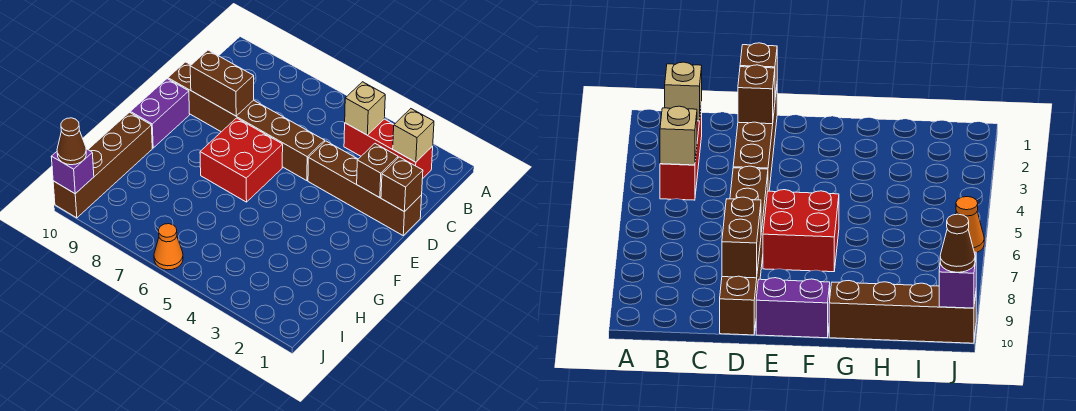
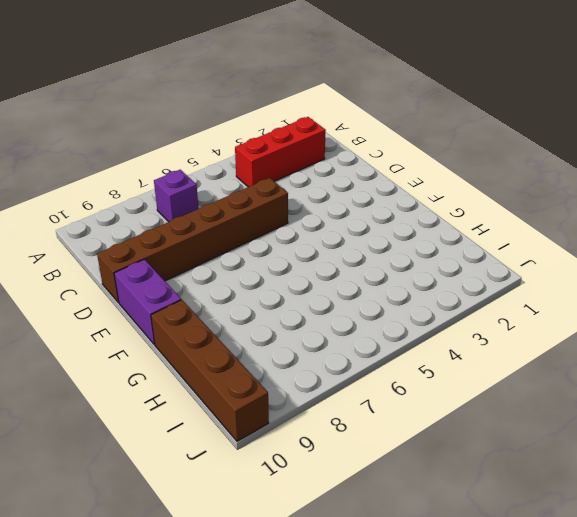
purple 1x1 brick [154,170,199,222] -> purple 1x1 brick moved to [51,149,94,194]
none -> brown 1x4 brick [308,141,422,235]
none -> red 2x2 brick [200,118,283,202]
none -> orange 1x1 cone [154,224,183,270]

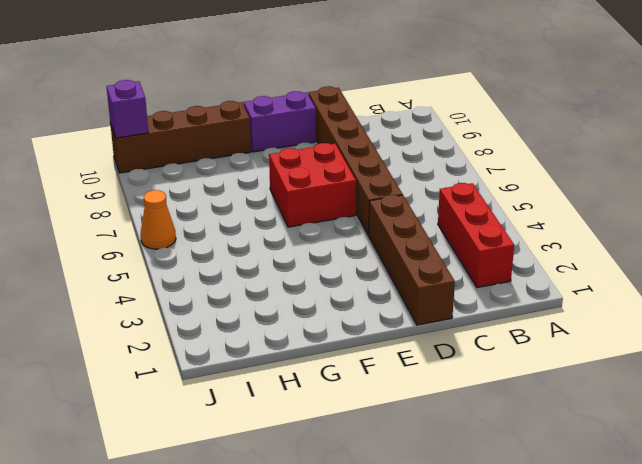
none -> tan 1x1 brick [393,109,434,162]
none -> tan 1x1 brick [345,82,385,135]
none -> brown 1x1 brick [381,157,423,212]

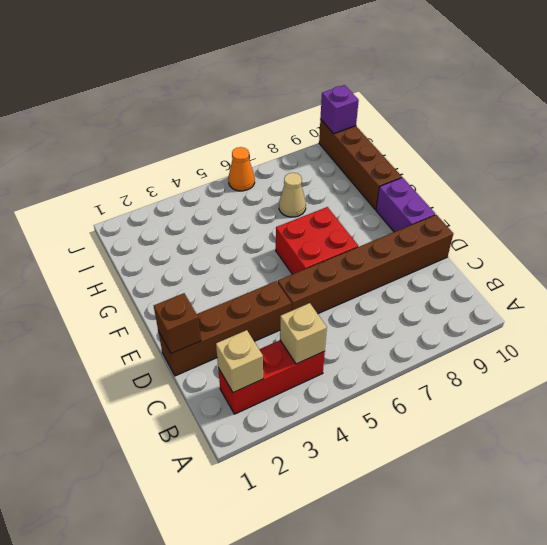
tan 1x1 cone [279,173,306,217] -> none
none -> brown 1x1 brick [357,144,398,198]
none -> brown 1x2 brick [190,50,254,116]
none -> brown 1x1 cone [57,118,86,165]

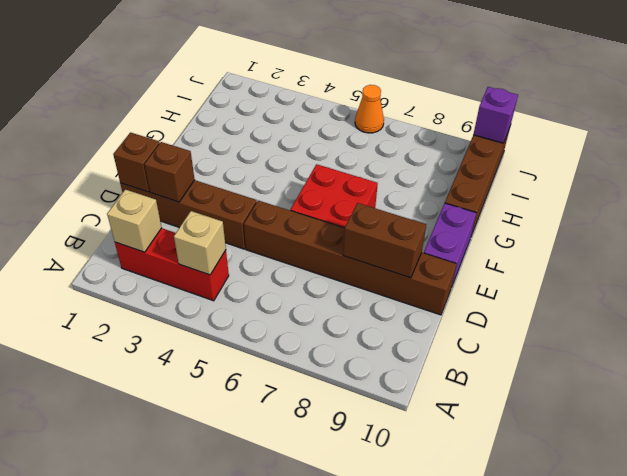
none -> brown 1x1 cone [57,118,86,165]

